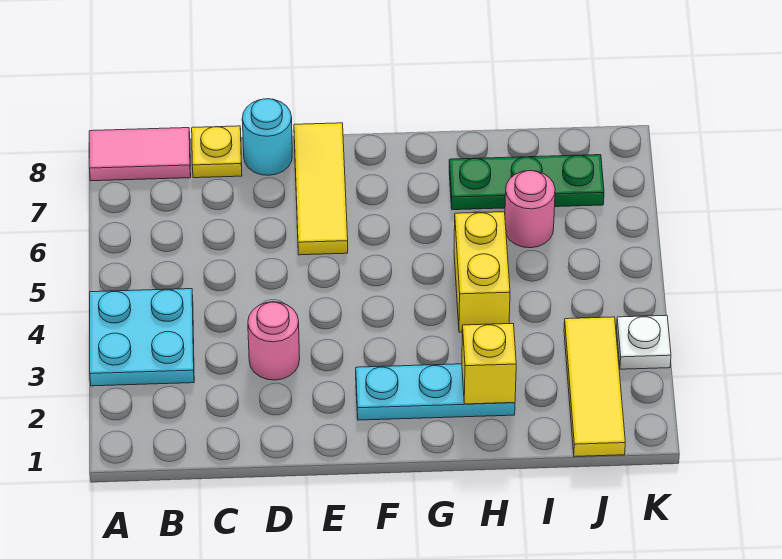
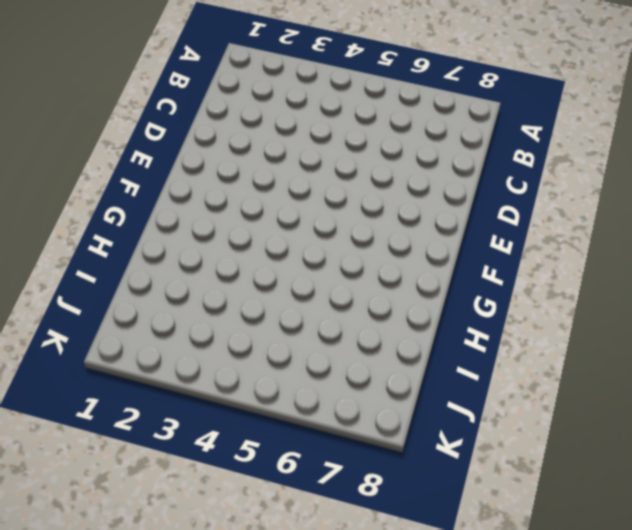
none -> cyan 2x2 plate [90,289,194,386]
none -> pink 1x2 tile [89,128,191,181]
none -> yellow 1x1 plate [192,126,242,178]

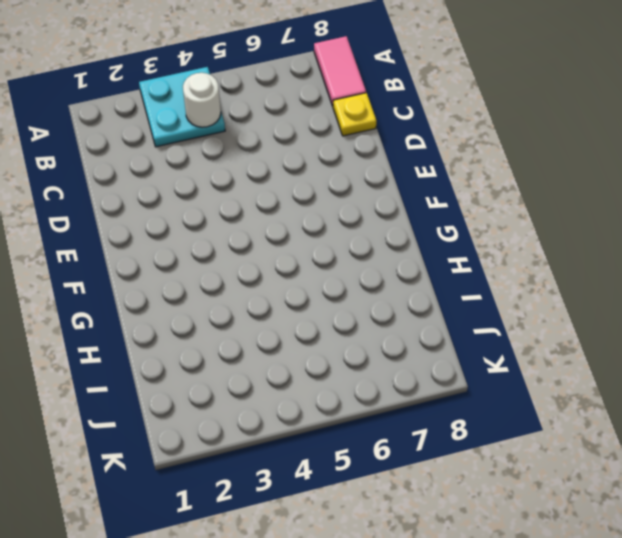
white 1x1 round brick [183,73,221,127] -> none
none -> pink 1x1 round brick [248,302,300,380]
none -> cyan 1x1 round brick [242,99,292,175]
none -> yellow 1x3 tile [294,123,348,255]

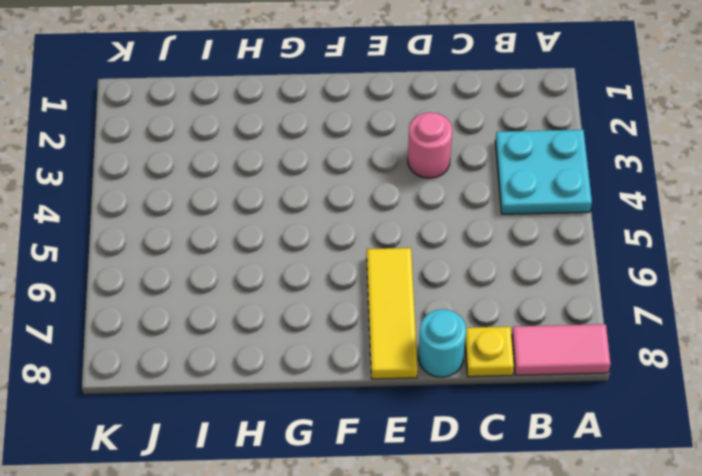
none -> cyan 1x3 plate [356,364,515,420]
none -> yellow 1x2 brick [454,212,510,332]
none -> green 1x3 plate [449,155,604,210]

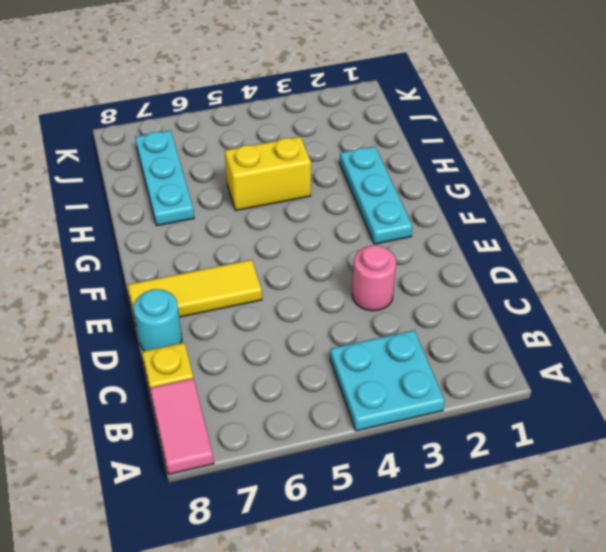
cyan 1x3 plate [135,130,194,226] -> green 1x3 plate [449,155,604,210]
none -> pink 1x1 round brick [505,171,555,248]
none -> yellow 1x3 tile [564,317,625,457]
none -> white 1x1 plate [617,315,671,369]

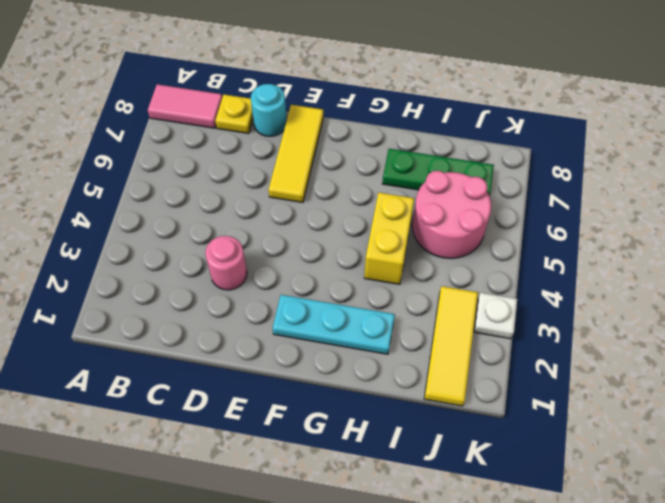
pink 2x2 round brick [412,171,491,258] -> pink 1x1 round brick [505,171,555,248]
none -> cyan 2x2 plate [90,289,194,386]
none -> yellow 1x1 brick [462,324,516,404]

